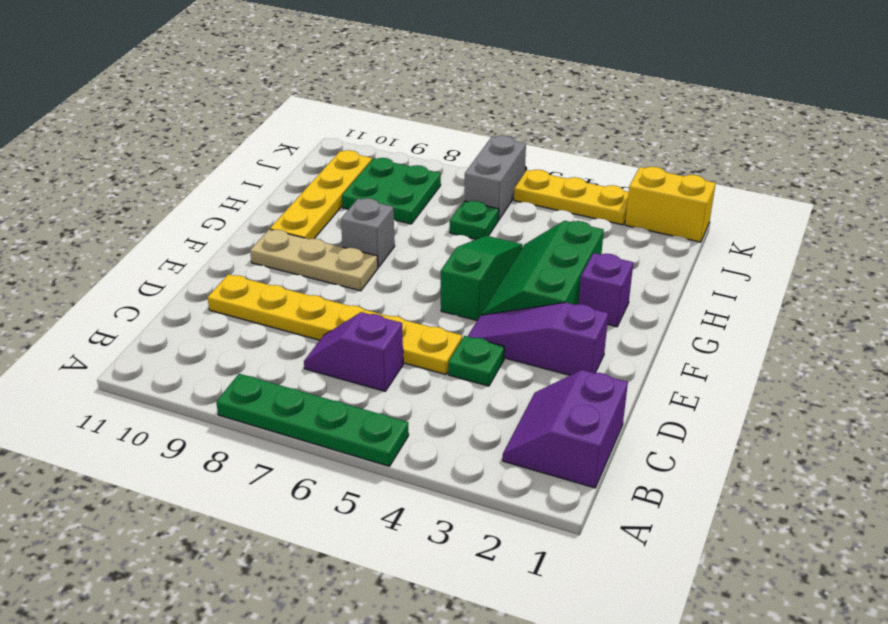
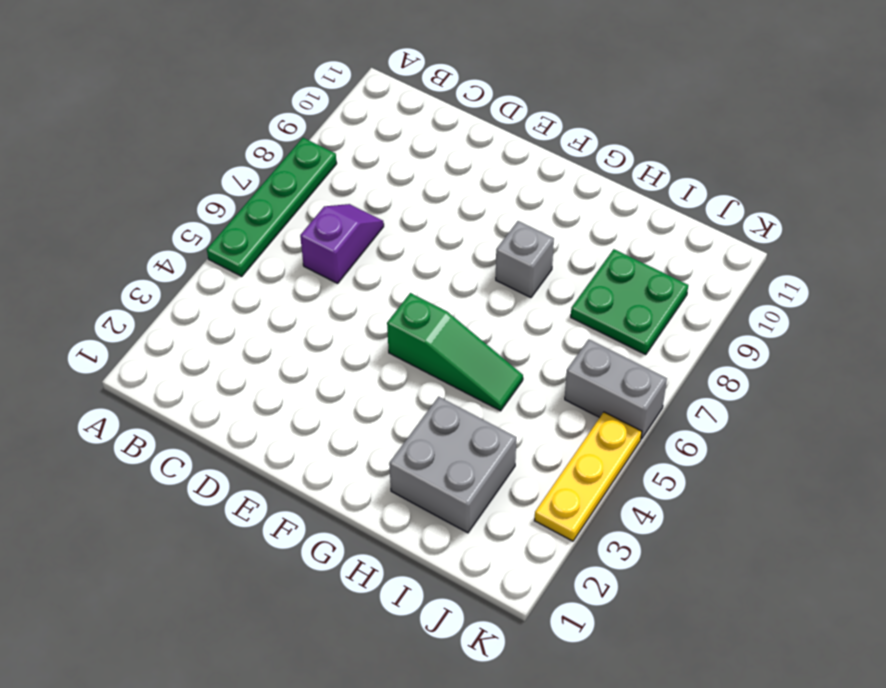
grey 2x2 brick [389,397,516,533] -> green 2x3 slope [481,221,604,315]
none -> purple 2x2 slope [503,370,628,488]
none -> green 1x1 plate [448,336,505,386]
none -> yellow 1x6 plate [207,274,462,374]

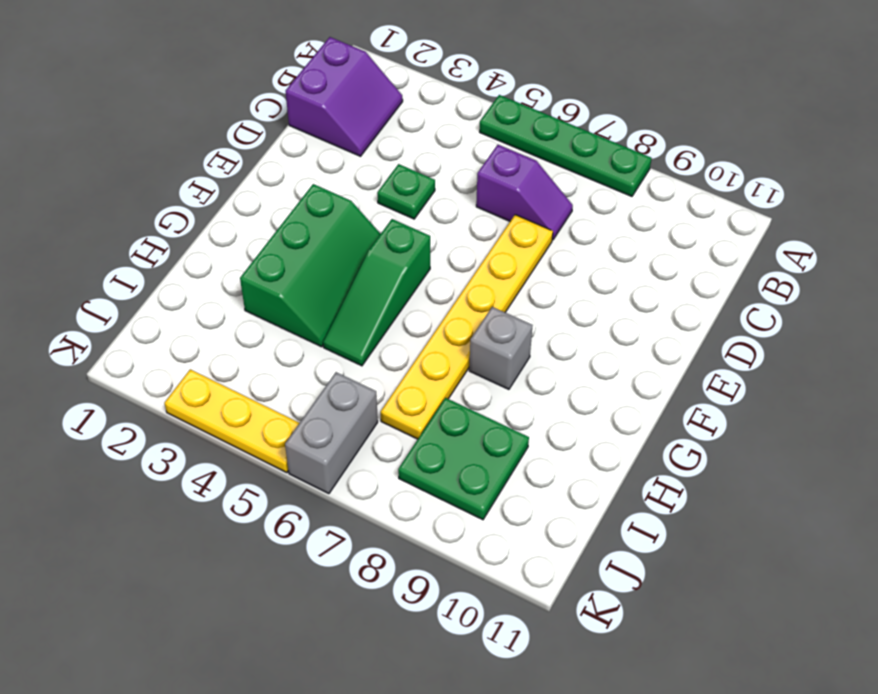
yellow 1x6 plate [381,215,553,439] -> yellow 1x6 plate turned to [207,274,462,374]
none -> purple 1x3 slope [468,302,608,375]
none -> tan 1x3 plate [250,229,378,291]
none -> purple 1x1 brick [579,253,633,327]

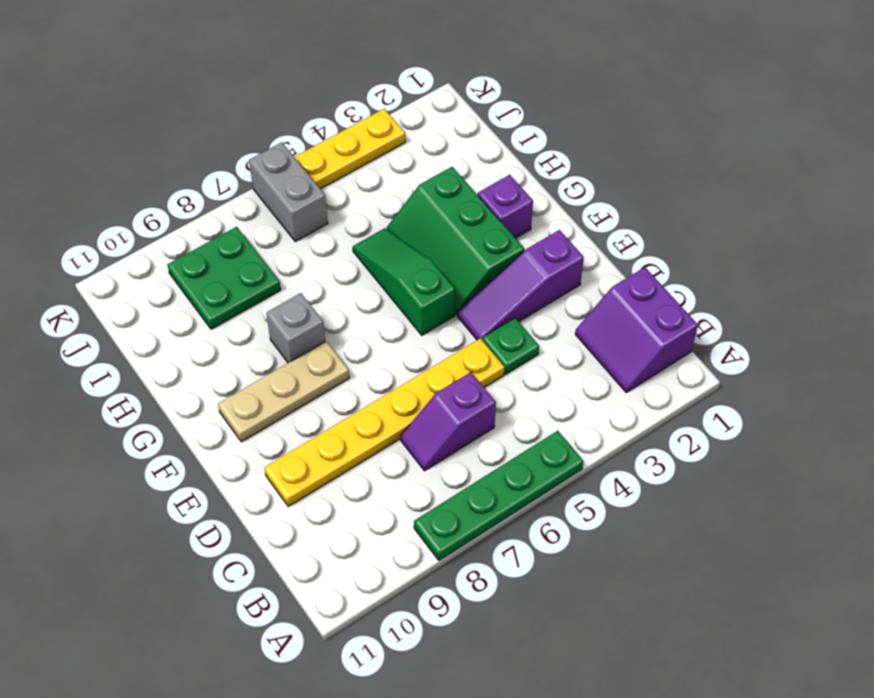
none -> yellow 1x4 plate [270,150,372,239]
none -> green 1x1 plate [450,201,499,239]
none -> yellow 1x2 brick [625,167,716,242]

